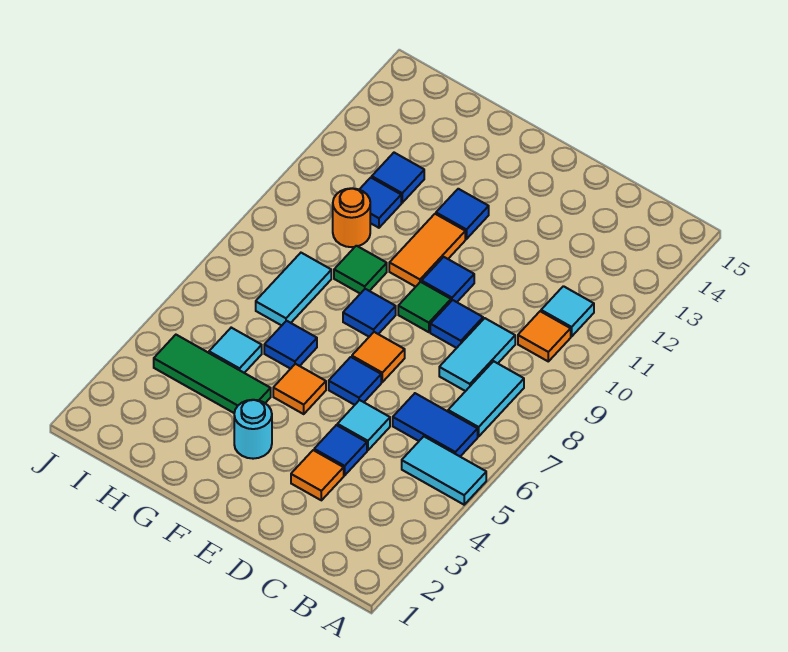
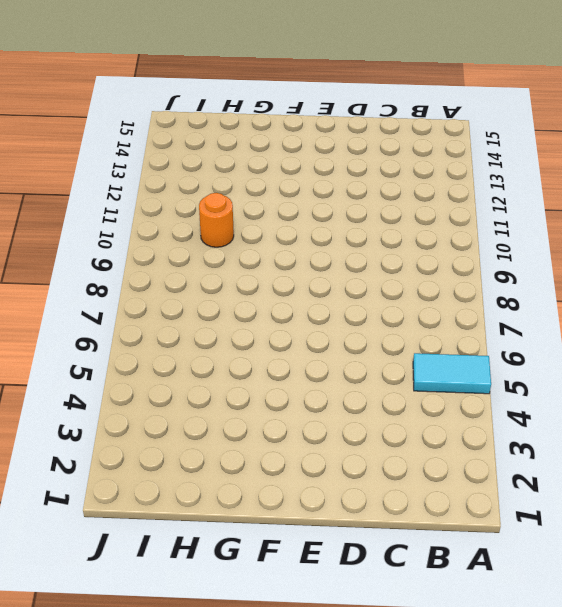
none -> blue 1x2 tile [393,393,478,456]
none -> cyan 1x2 tile [448,361,524,437]
none -> orange 1x1 tile [518,311,571,361]

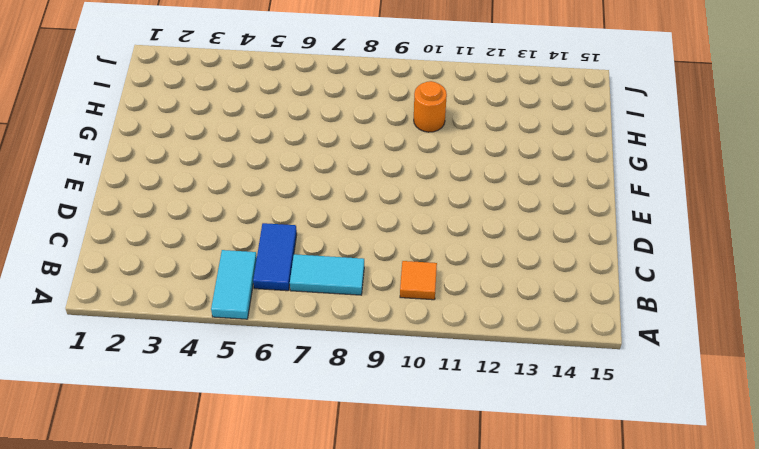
none -> cyan 1x1 tile [541,286,594,336]
none -> cyan 1x2 tile [439,318,515,391]
none -> orange 1x1 tile [291,450,344,500]

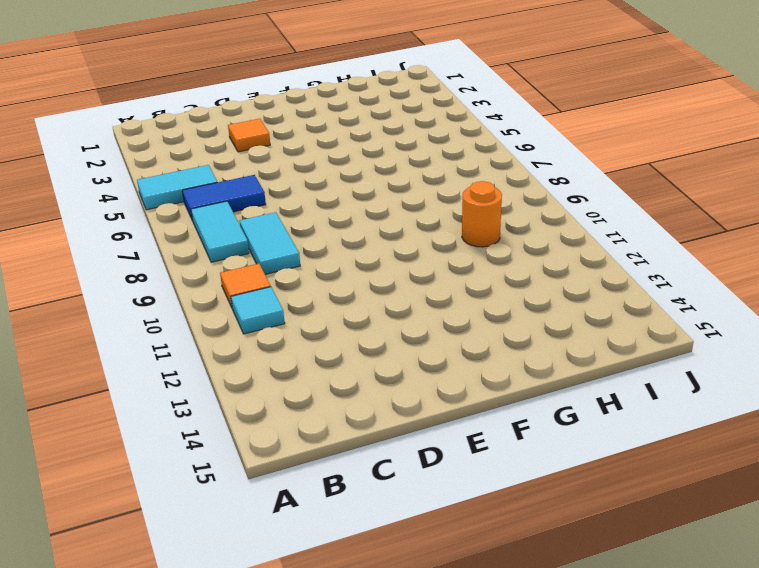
none -> blue 1x1 tile [314,425,367,475]
none -> cyan 1x1 tile [337,400,390,450]
none -> blue 1x1 tile [430,300,483,348]

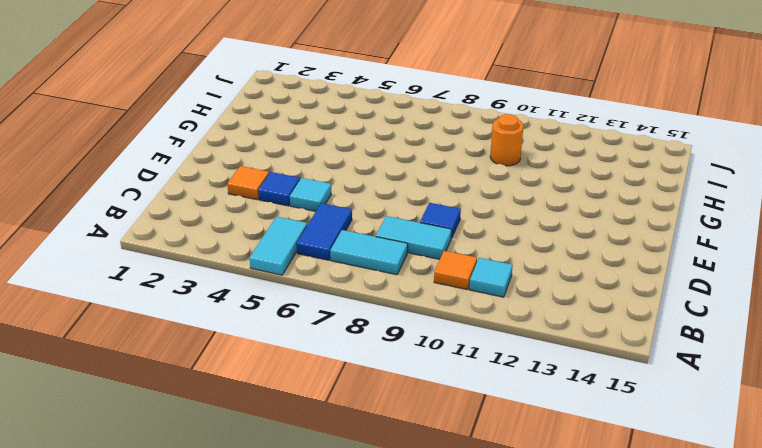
none -> blue 1x1 tile [329,357,381,405]
none -> orange 1x1 tile [352,332,405,382]
none -> green 1x1 tile [398,282,451,332]

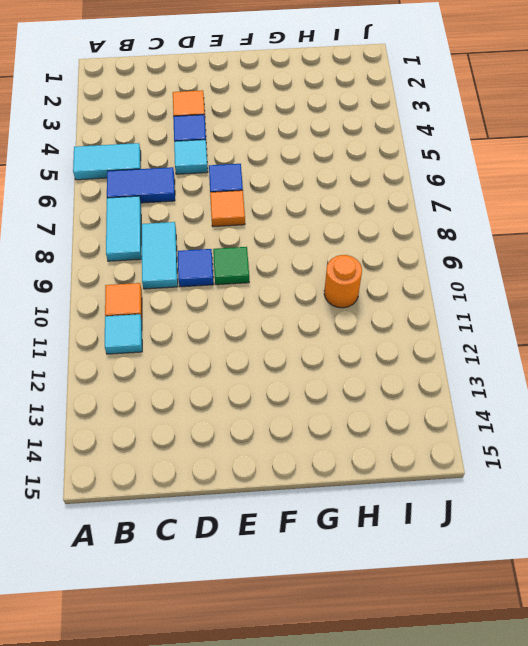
none -> blue 1x1 tile [422,257,474,302]
none -> cyan 1x1 round brick [234,400,272,459]
none -> orange 1x1 tile [273,364,326,414]

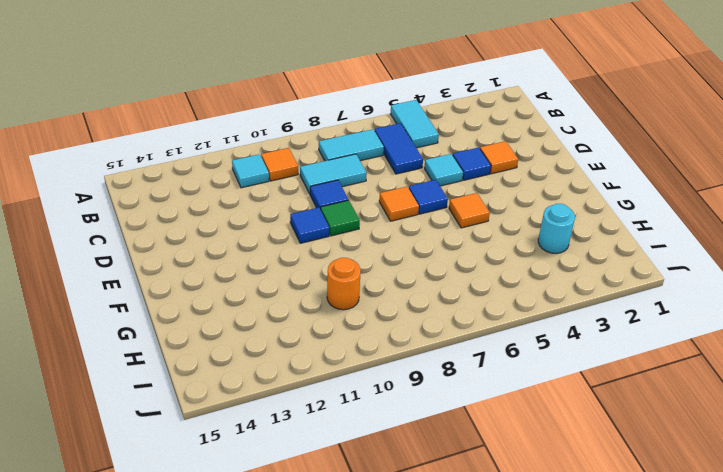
cyan 1x1 round brick [538,204,575,253] -> cyan 1x1 round brick moved to [234,400,272,459]
none -> blue 1x1 tile [343,289,396,337]
none -> orange 1x2 tile [389,214,465,287]
none -> blue 1x1 tile [436,189,489,239]

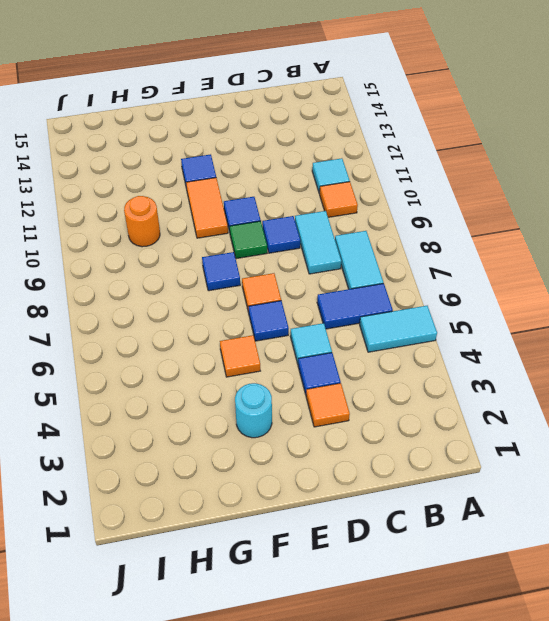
none -> green 1x3 tile [154,335,271,413]
none -> blue 1x1 tile [264,321,317,369]
none -> green 1x1 tile [334,246,387,294]

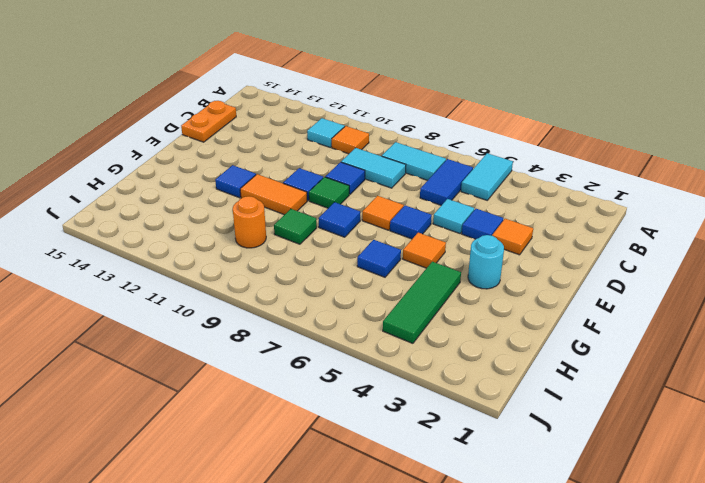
orange 1x2 plate [181,101,236,142] -> none
none -> cyan 1x1 tile [209,328,262,373]
none -> cyan 1x2 tile [256,253,331,326]
none -> blue 1x1 tile [359,178,401,228]

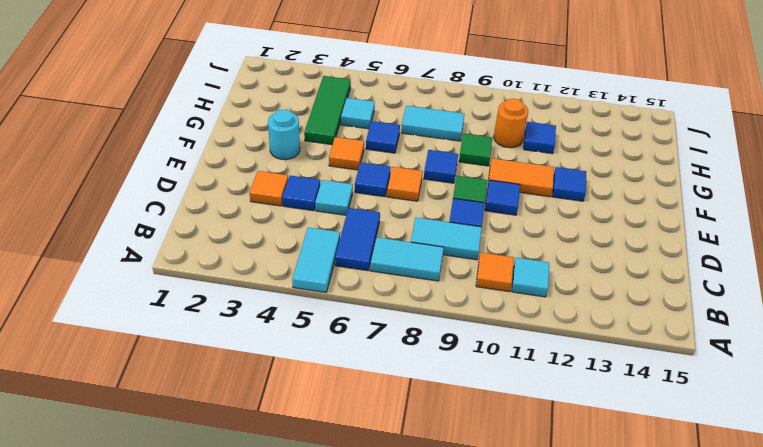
none -> blue 1x1 tile [372,153,424,203]

